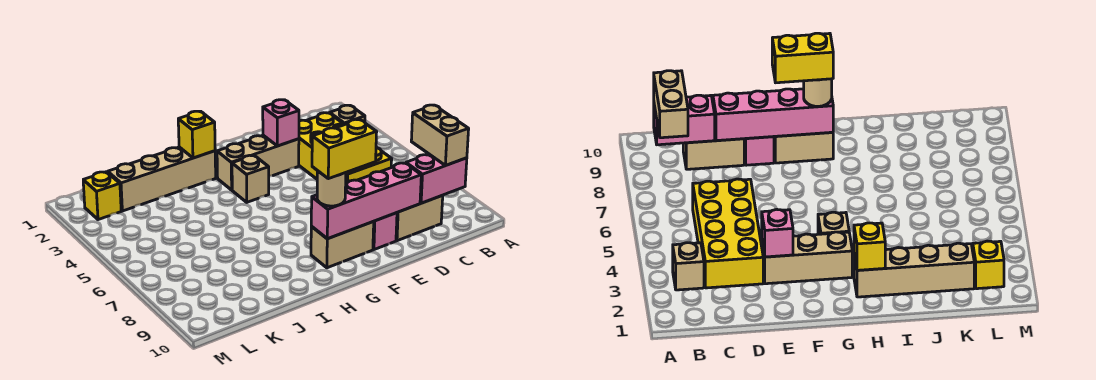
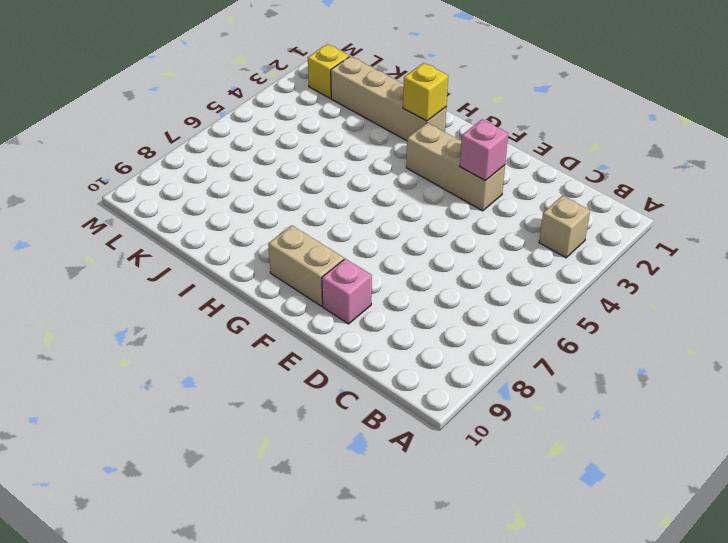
none -> yellow 2x4 brick [299,113,392,184]
none -> tan 1x2 brick [396,196,443,241]
none -> tan 1x1 brick [232,155,269,202]

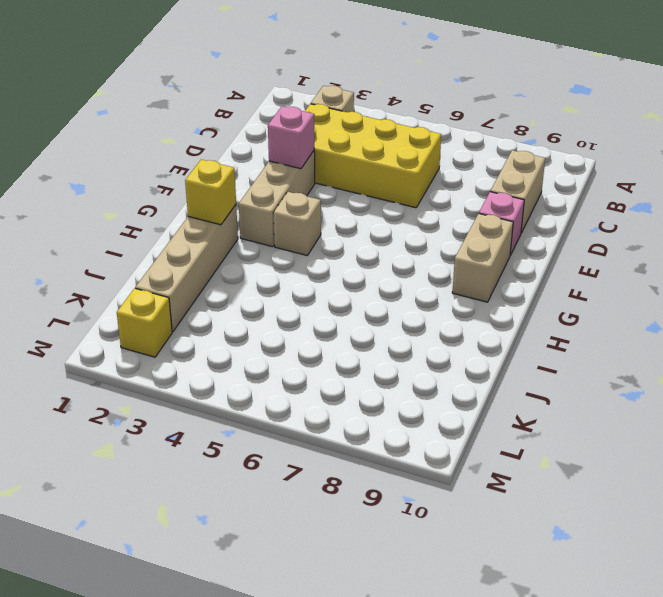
none -> pink 1x2 brick [406,154,467,203]
none -> pink 1x4 brick [311,163,421,239]
none -> tan 1x2 brick [411,105,469,166]

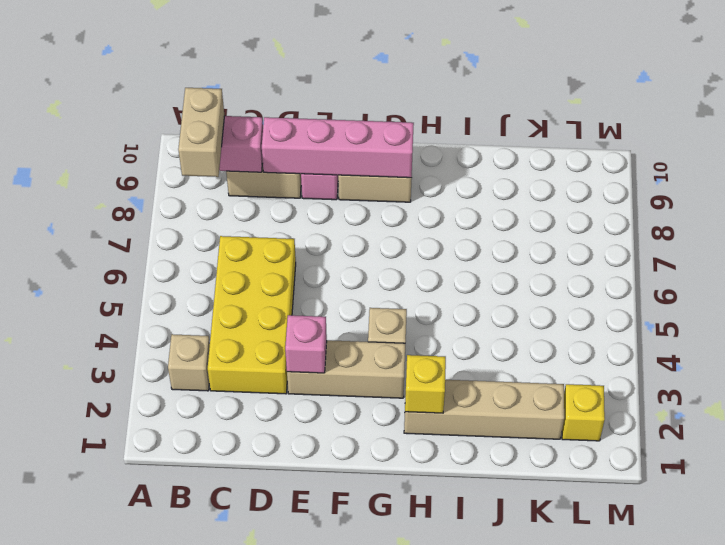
none -> tan 1x1 round brick [317,171,346,206]
none -> yellow 1x2 brick [312,119,377,179]

